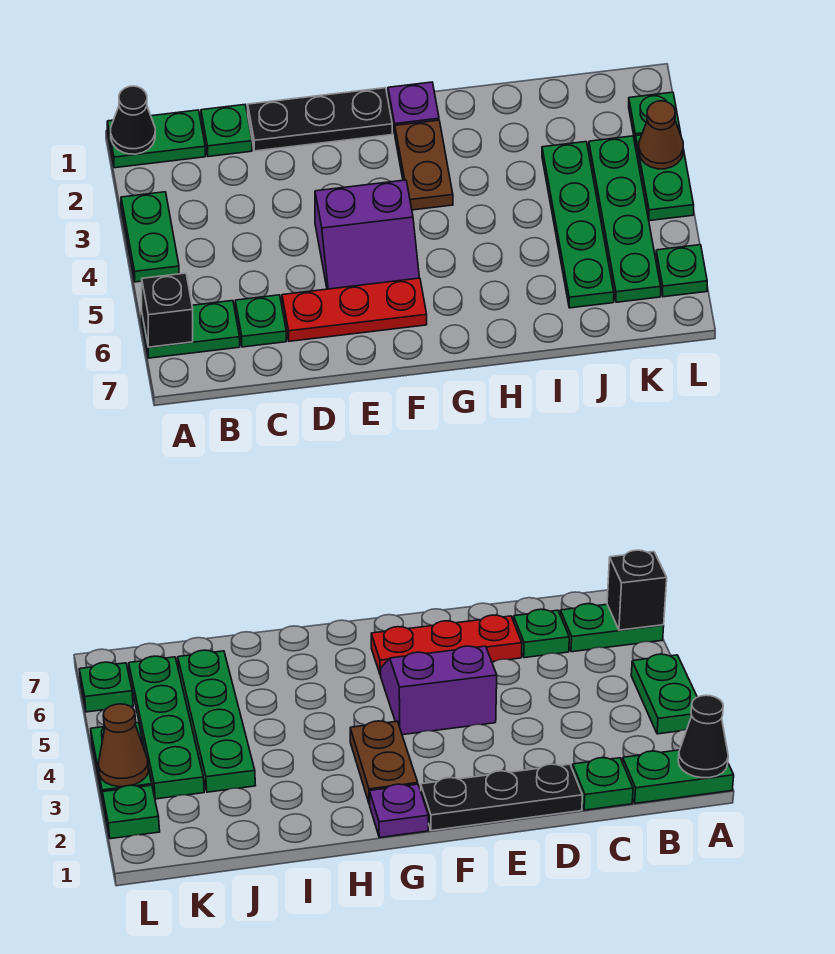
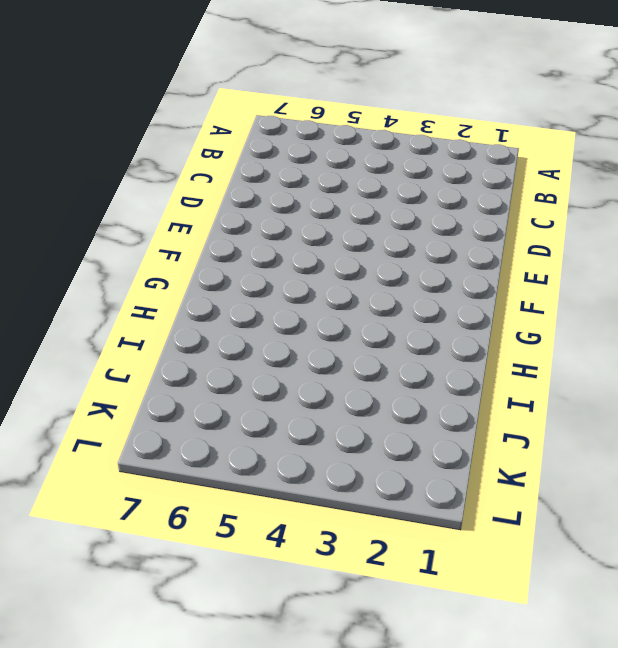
none -> green 1x2 plate [107,110,205,168]
none -> green 1x2 plate [121,192,179,282]
none -> green 1x2 plate [142,301,240,358]

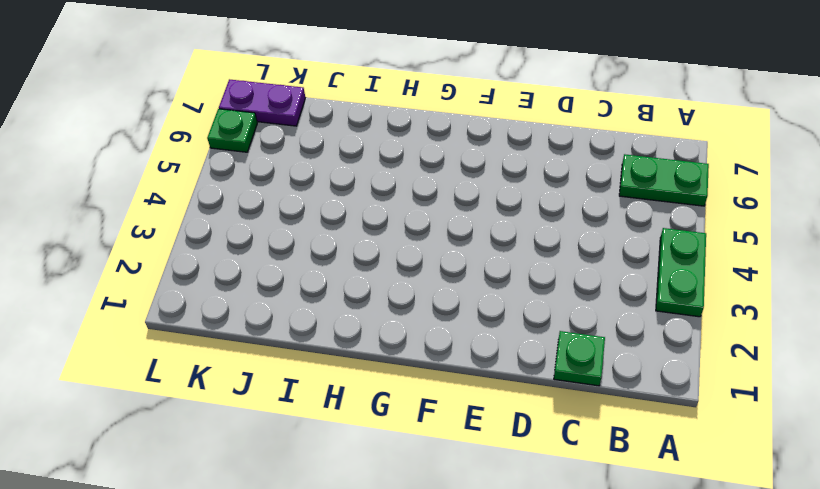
purple 1x2 plate [219,79,306,126] -> none
none -> green 1x2 plate [107,110,205,168]
none -> green 1x1 plate [235,295,286,347]
none -> black 1x3 plate [248,88,392,151]

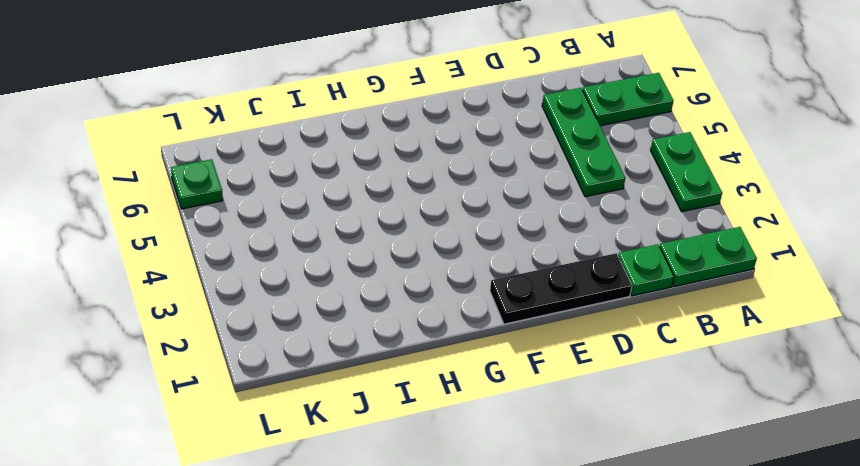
green 1x3 plate [542,88,625,197] -> green 1x1 plate [235,295,286,347]
none -> red 1x3 plate [282,278,427,341]
none -> purple 2x2 slope [315,180,419,289]
none -> purple 1x1 plate [388,82,439,133]

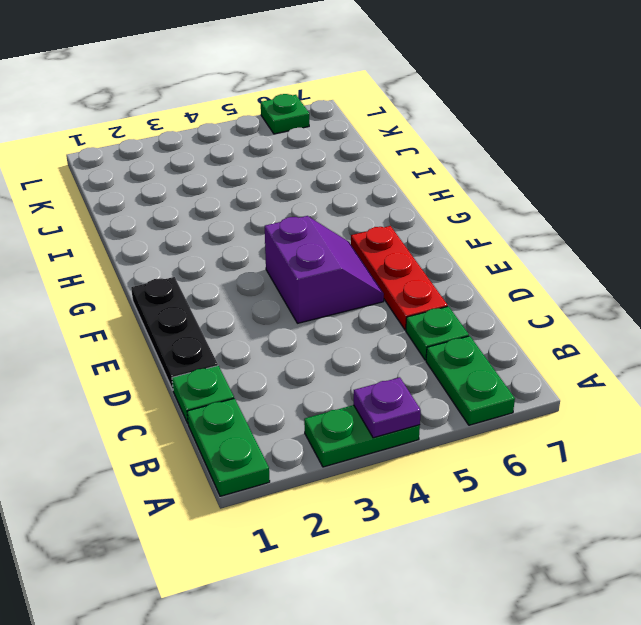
purple 1x1 plate [354,377,421,438] -> purple 1x1 plate moved to [388,82,439,133]
none -> brown 1x2 plate [395,120,453,210]
none -> green 1x4 plate [542,142,614,308]
none -> green 1x4 plate [589,136,661,302]

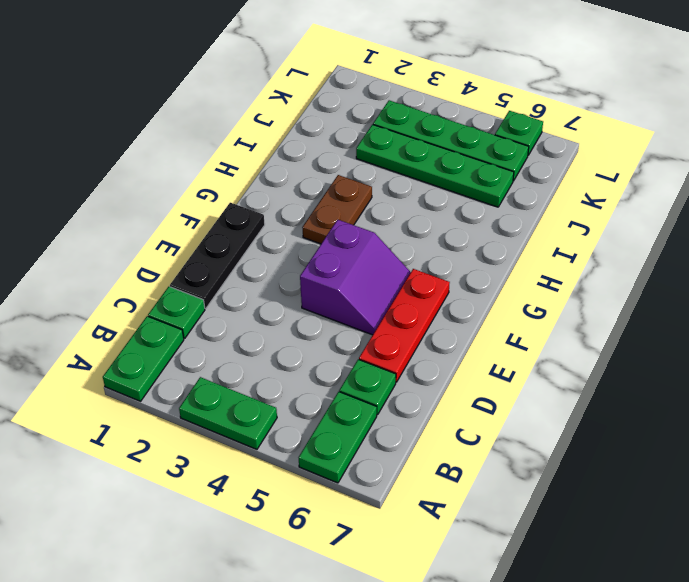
brown 1x2 plate [302,175,372,244] -> brown 1x2 plate turned to [395,120,453,210]
none -> purple 1x1 plate [388,82,439,133]
none -> green 1x1 plate [629,92,680,144]
none -> green 1x2 plate [636,130,694,221]

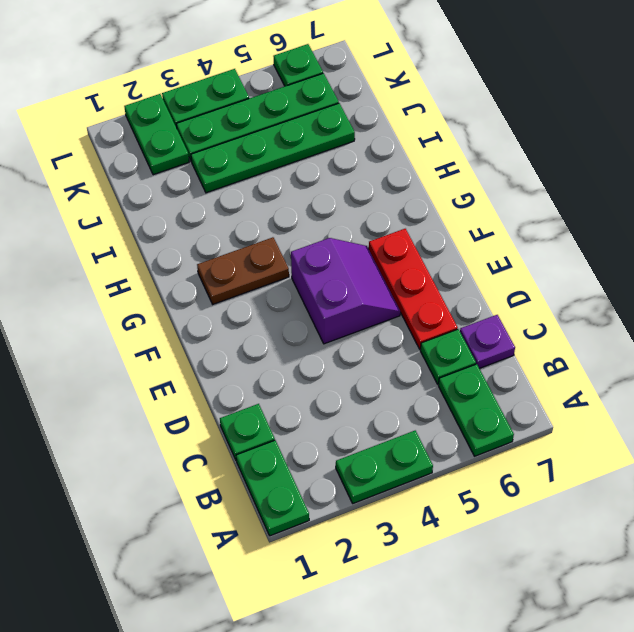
purple 1x1 plate [460,315,515,368] -> purple 1x1 plate moved to [388,82,439,133]
green 1x2 plate [124,94,189,175] -> green 1x1 plate [629,92,680,144]
none -> black 1x3 plate [248,88,392,151]
none -> black 1x1 cone [111,86,155,154]
none -> black 1x1 brick [142,273,193,347]

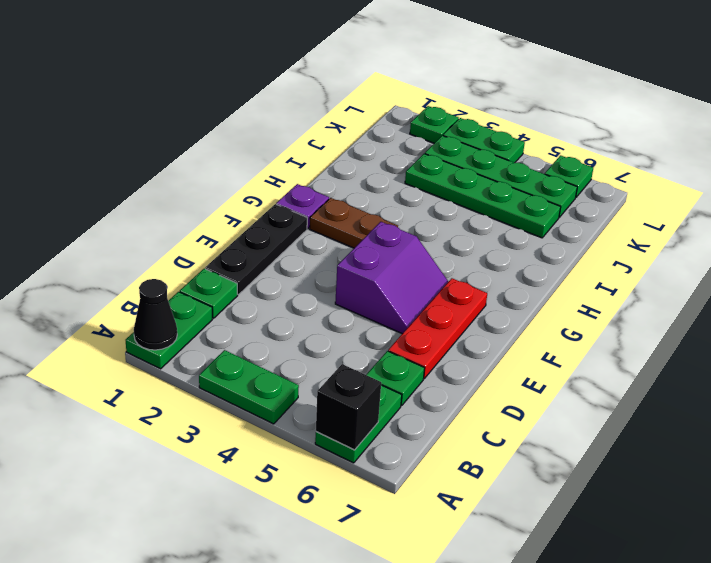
none -> brown 1x1 cone [639,101,683,169]

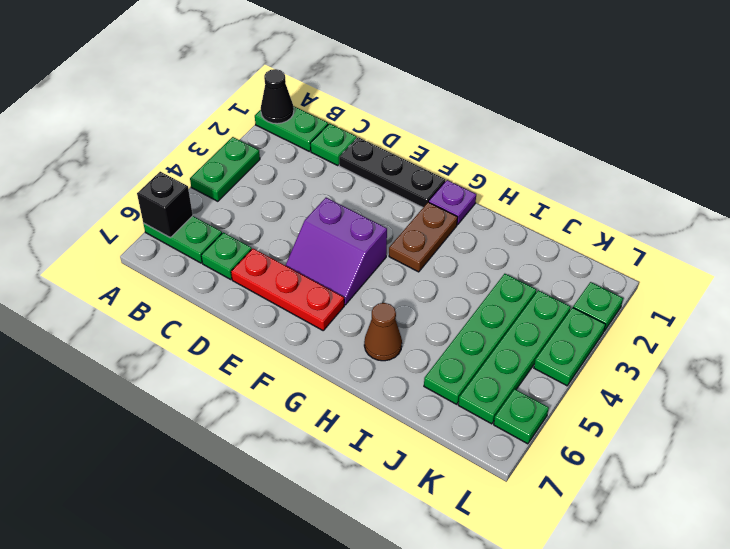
brown 1x1 cone [364,303,402,361] -> brown 1x1 cone moved to [639,101,683,169]

